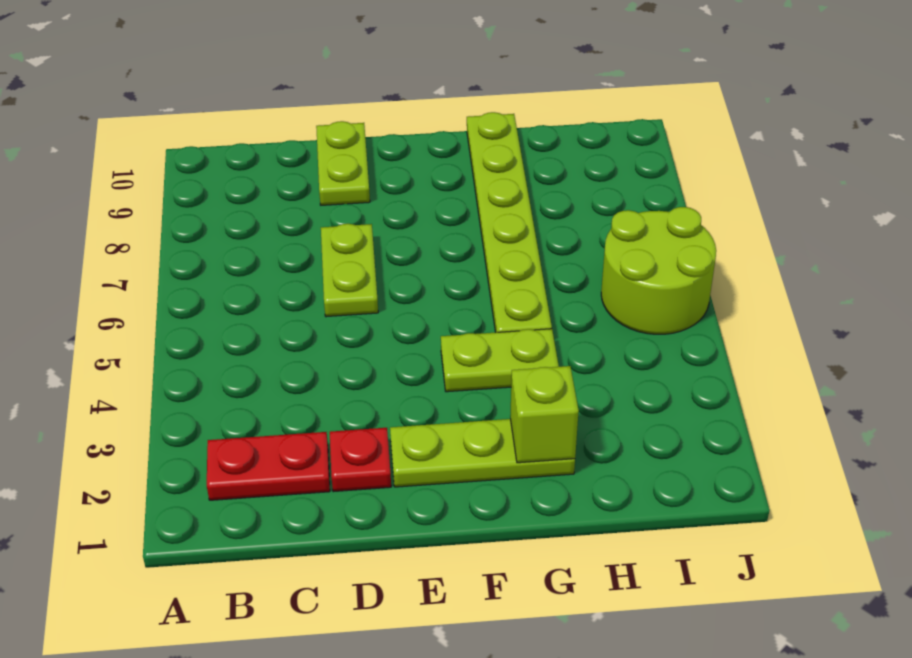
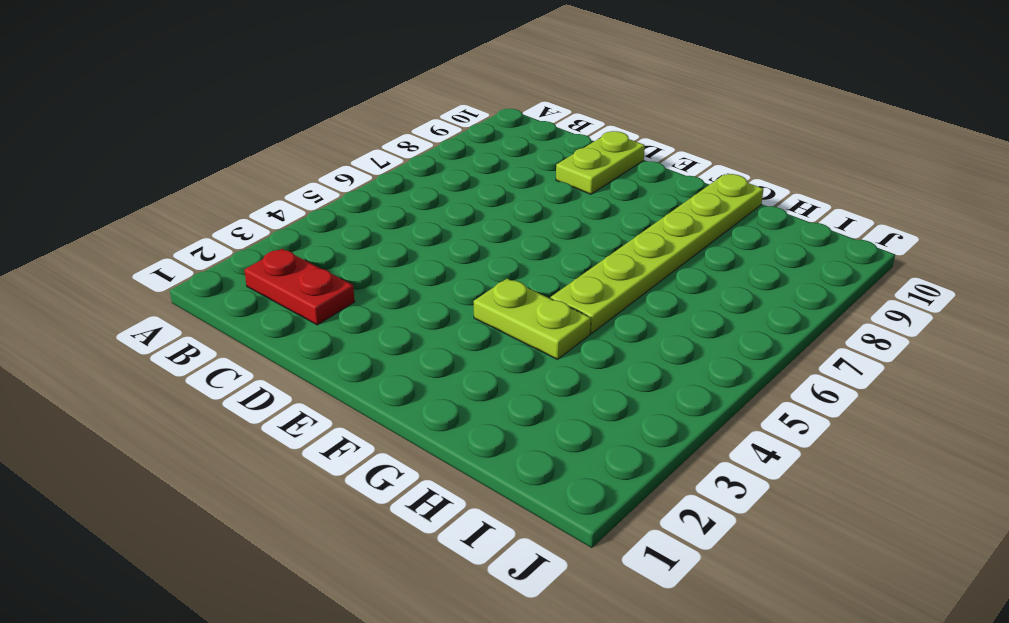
none -> red 1x1 plate [330,428,391,492]
none -> lime 1x2 plate [321,224,378,317]

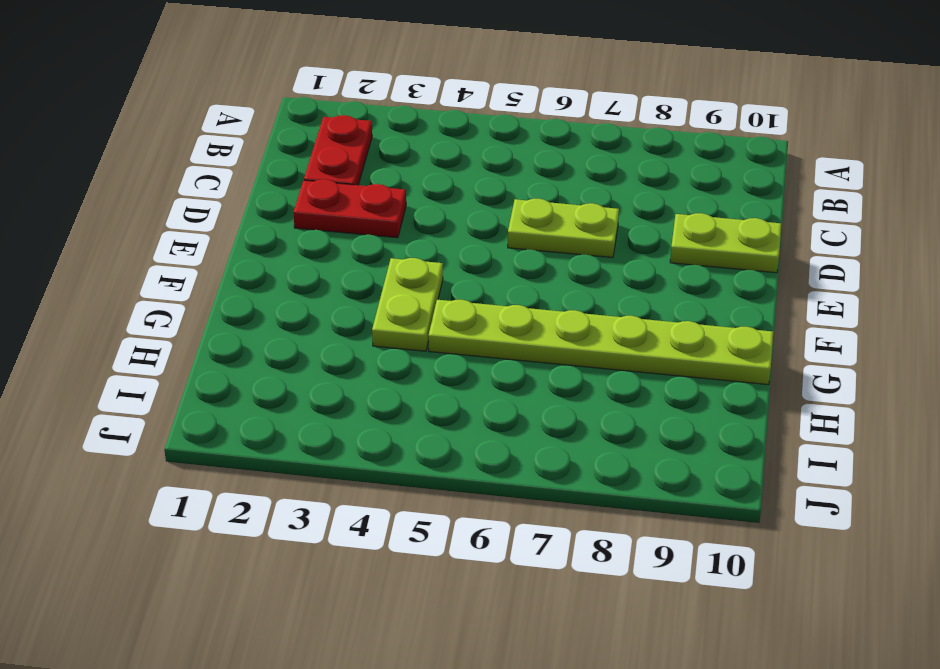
red 1x2 plate [293,179,406,238] -> red 1x1 plate [330,428,391,492]
none -> lime 1x3 plate [390,419,575,487]
none -> lime 2x2 round brick [601,207,716,334]

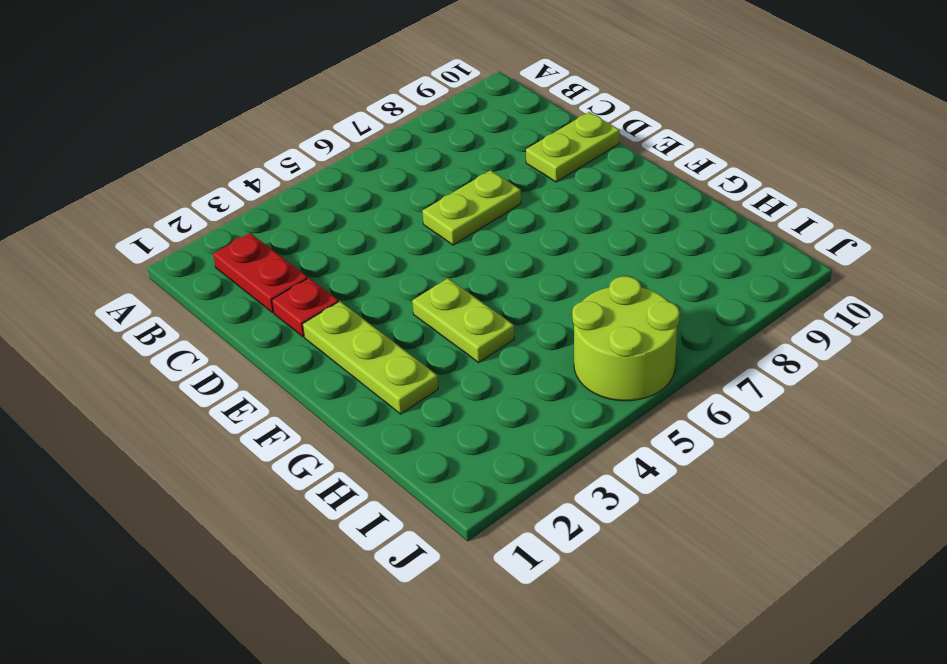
none -> lime 1x6 plate [467,112,552,332]
none -> lime 1x1 brick [510,366,579,463]

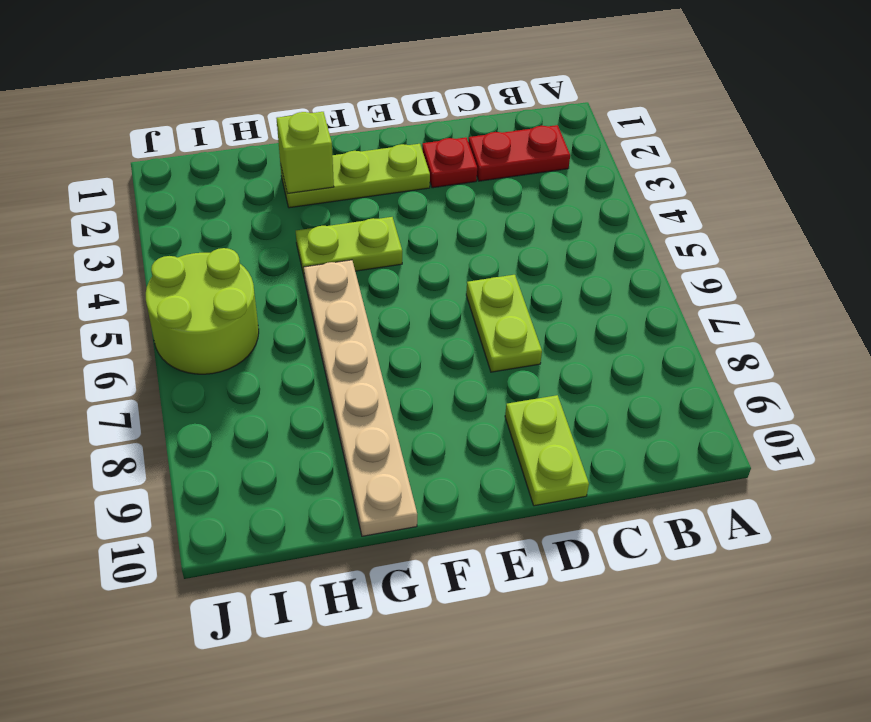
tan 1x6 plate [304,260,417,536] -> lime 1x6 plate [467,112,552,332]

